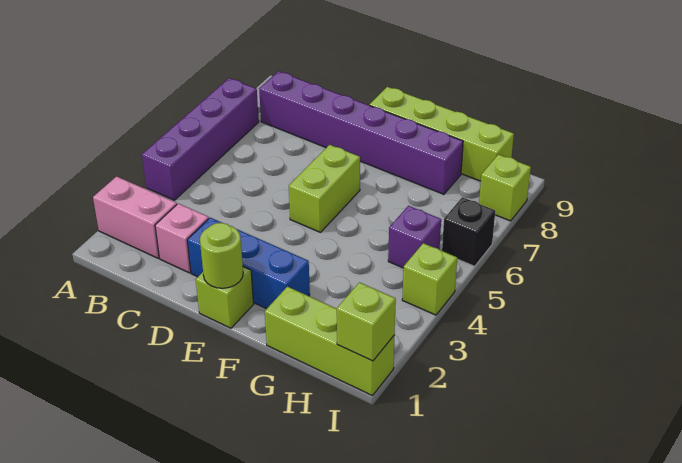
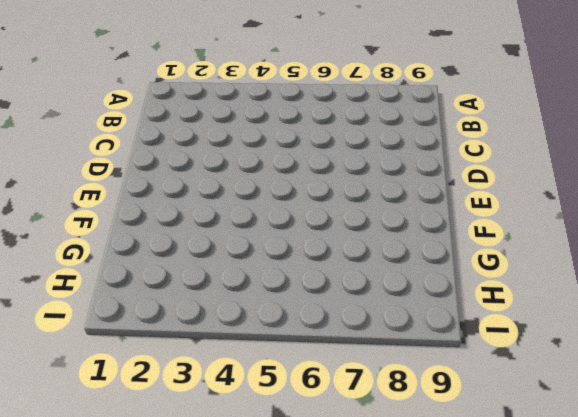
none -> pink 1x2 brick [93,176,177,258]
none -> purple 1x4 brick [142,78,259,200]
none -> purple 1x6 brick [259,71,463,194]

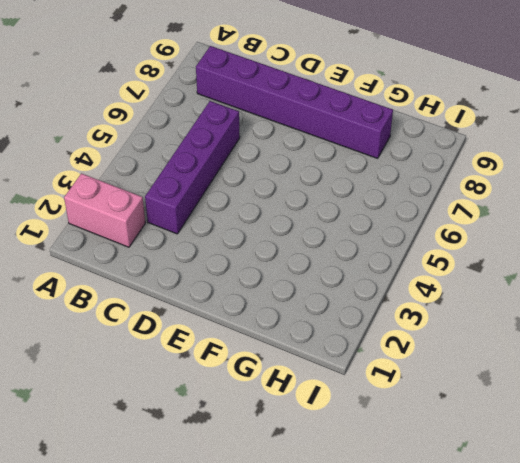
purple 1x4 brick [145,101,240,234] -> purple 1x4 brick moved to [142,78,259,200]
none -> pink 1x1 brick [155,204,209,273]
none -> blue 1x3 brick [187,218,310,309]
none -> lime 1x1 brick [196,267,254,328]

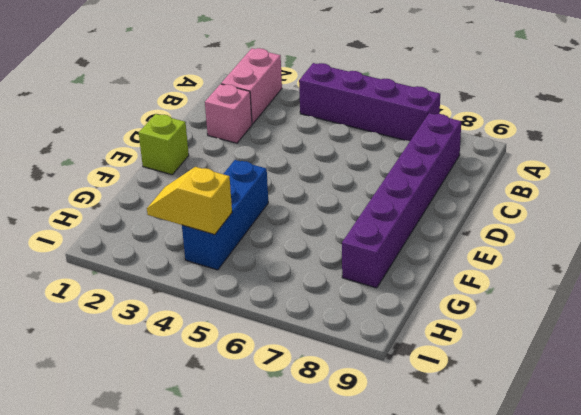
blue 1x3 brick [182,160,268,270] -> blue 1x3 brick moved to [187,218,310,309]
yellow 1x2 slope [147,167,232,235] -> none
none -> lime 1x2 brick [289,145,360,232]
none -> lime 1x4 brick [370,87,514,181]
none -> lime 1x3 brick [265,287,395,395]

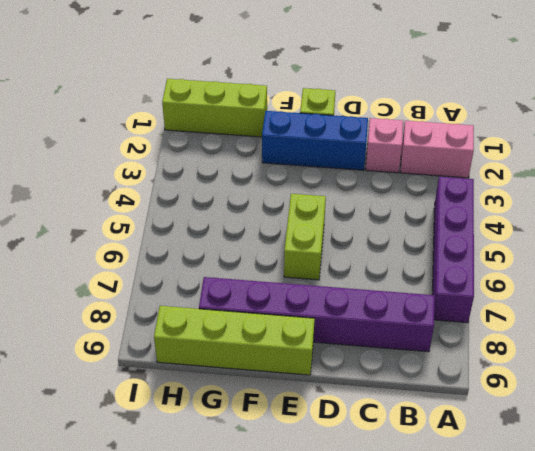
none -> purple 1x1 brick [388,206,441,268]
none -> lime 1x1 brick [402,243,457,315]
none -> black 1x1 brick [442,197,495,266]

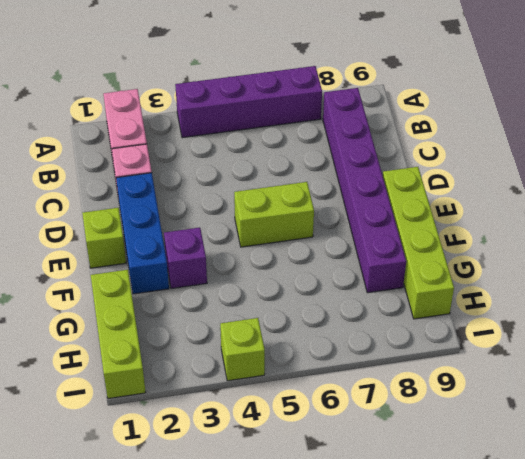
purple 1x1 brick [164,228,207,289] -> purple 1x1 brick moved to [388,206,441,268]
none -> black 1x1 brick [442,197,495,266]
none -> lime 1x1 brick [479,154,531,221]
none -> lime 1x1 round brick [200,223,243,288]

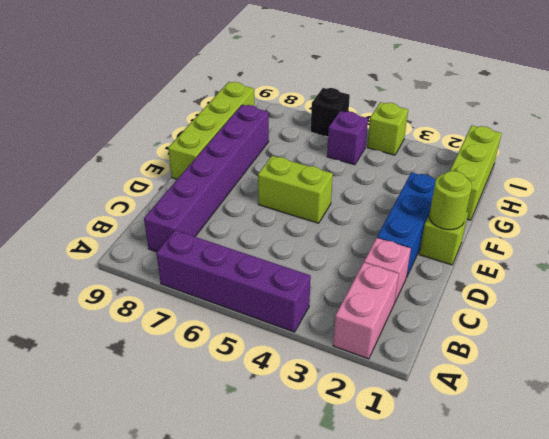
none -> lime 1x1 brick [479,154,531,221]
none -> lime 1x1 brick [337,282,396,361]

